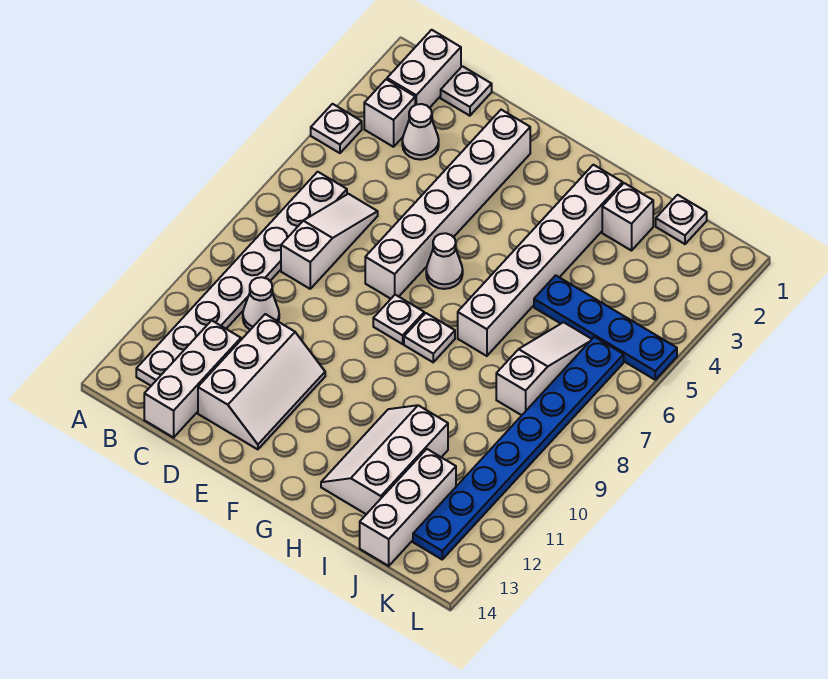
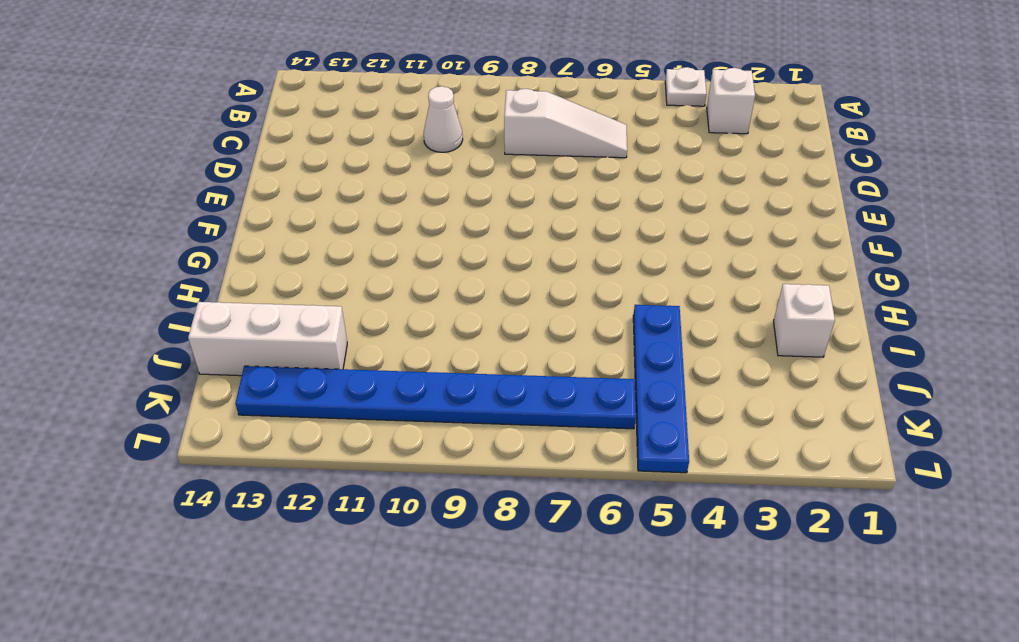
none -> white 1x2 brick [387,30,461,108]
none -> white 1x8 plate [136,172,347,386]
none -> white 1x1 plate [441,66,492,116]

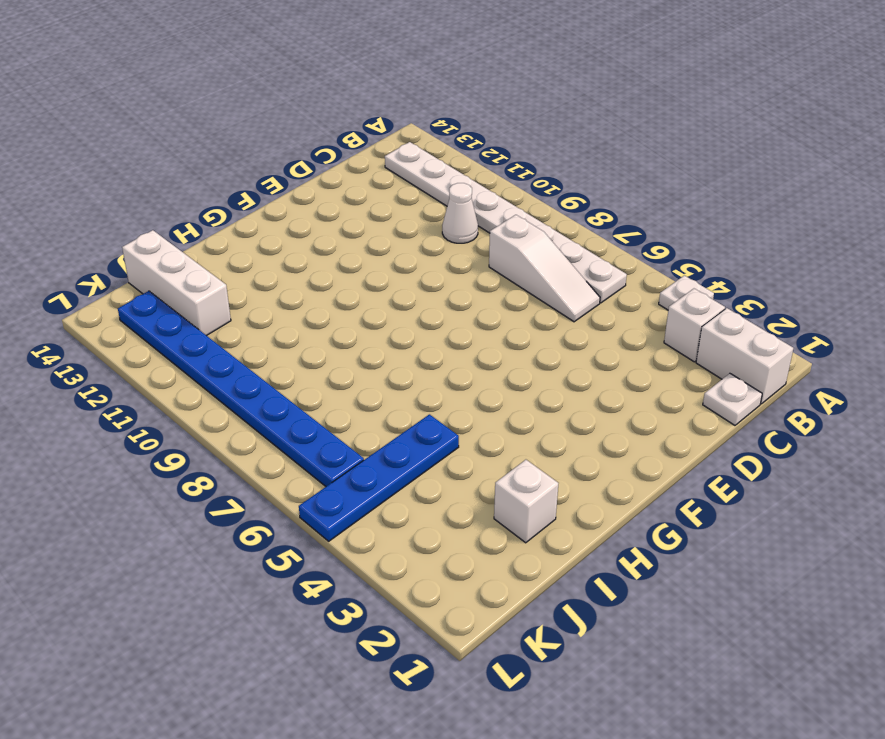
none -> white 1x1 cone [402,104,439,160]
none -> white 1x3 brick [144,320,241,438]
none -> white 2x3 slope [198,314,325,449]

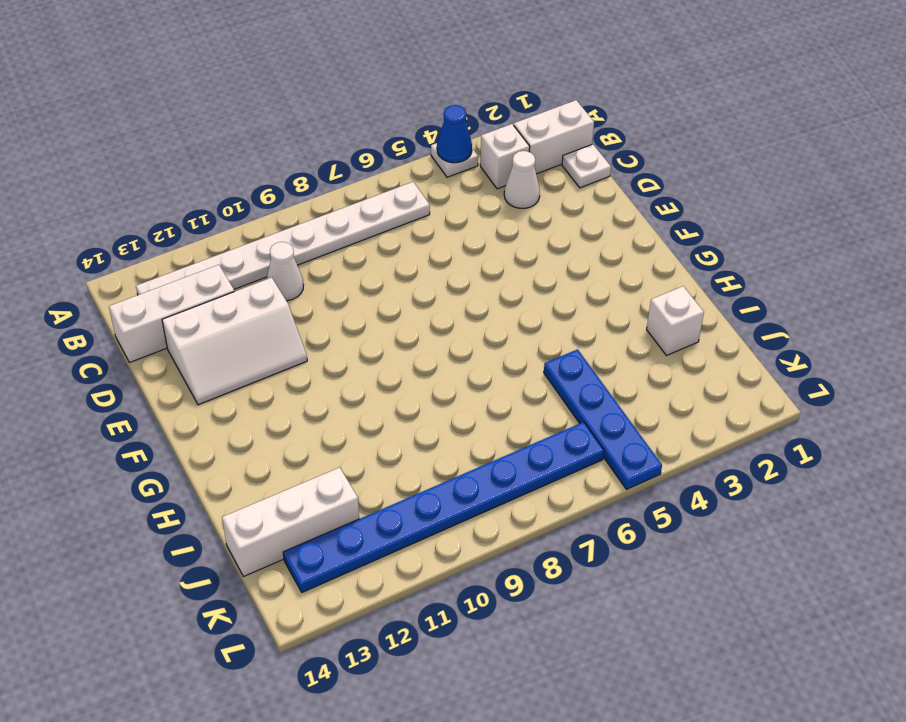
blue 1x1 cone [437,105,472,163] -> none
none -> white 1x3 slope [281,194,378,289]
none -> white 1x6 brick [365,110,530,299]
none -> white 1x1 cone [426,233,463,289]

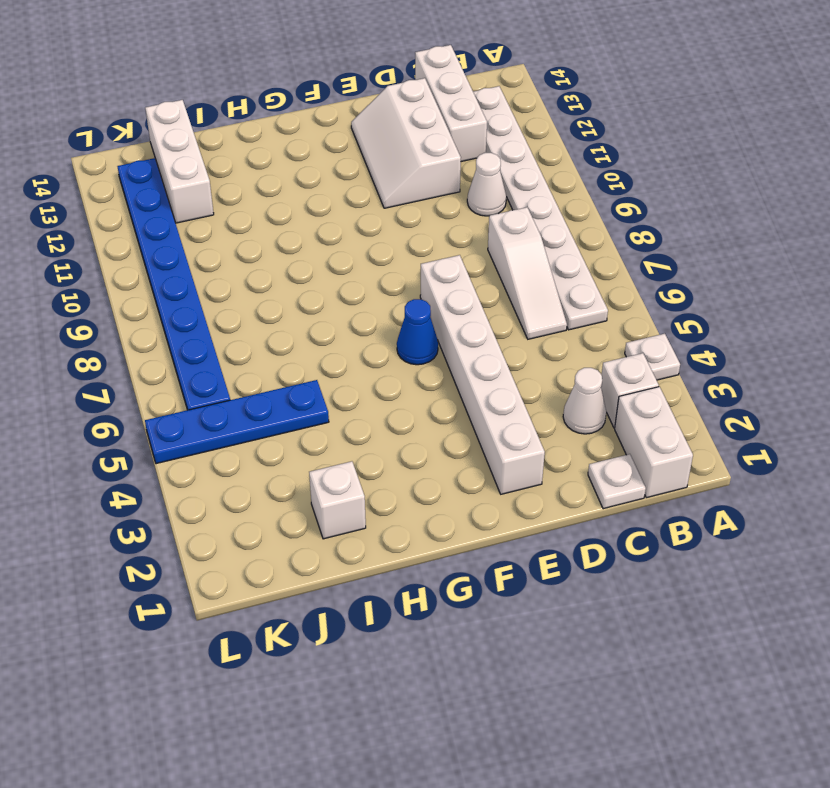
blue 1x1 cone [397,299,438,365] -> white 1x1 cone [426,233,463,289]
none -> white 1x1 plate [373,295,424,344]
none -> white 1x1 plate [404,313,455,362]
none -> white 1x6 brick [458,165,623,356]

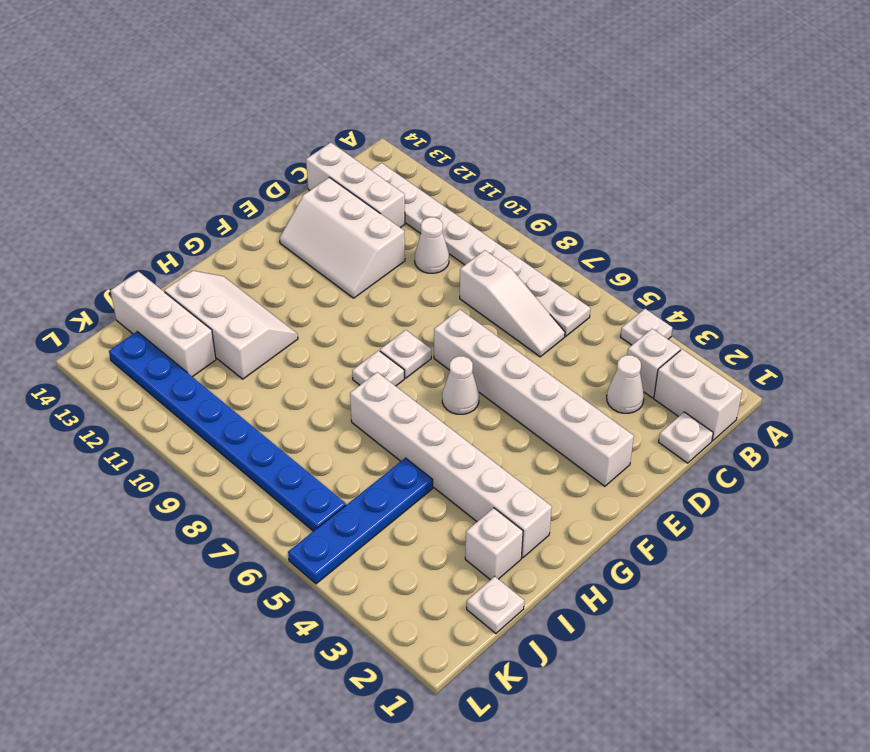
none -> white 1x3 slope [496,322,592,415]

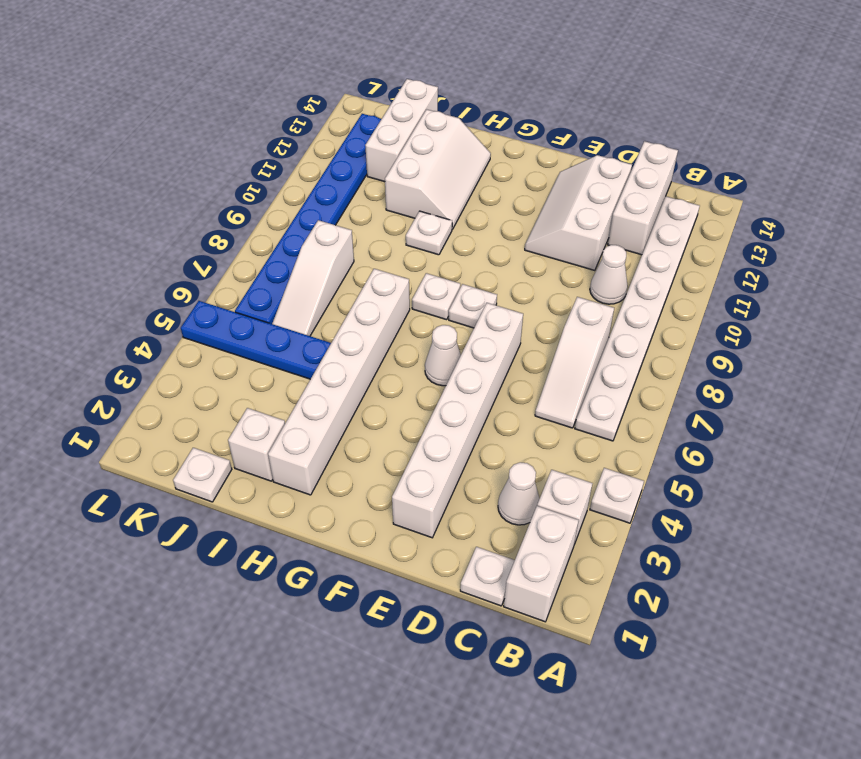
white 1x1 plate [406,211,452,255] -> none

